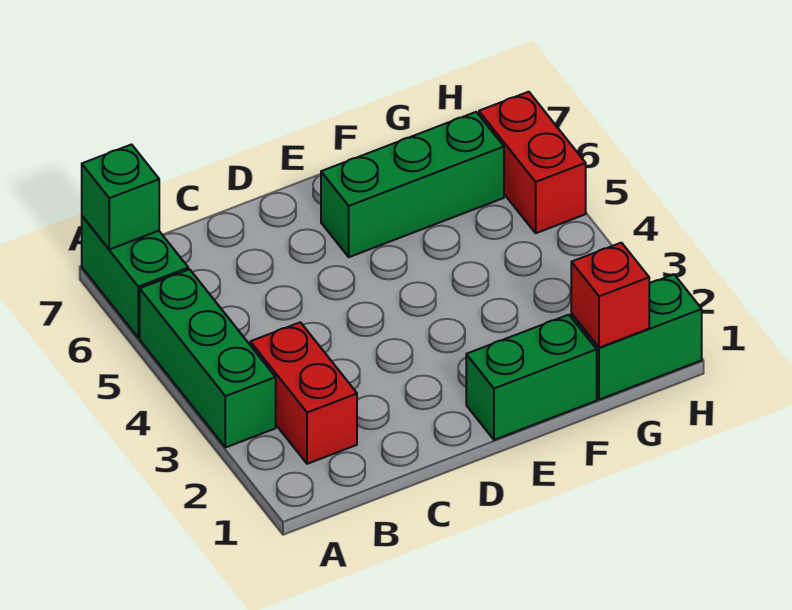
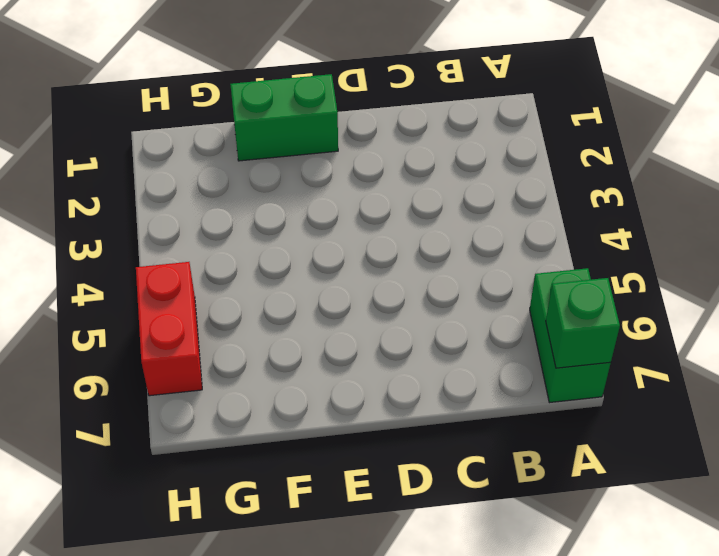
none -> green 1x3 brick [140,269,276,448]
none -> red 1x2 brick [250,322,357,464]

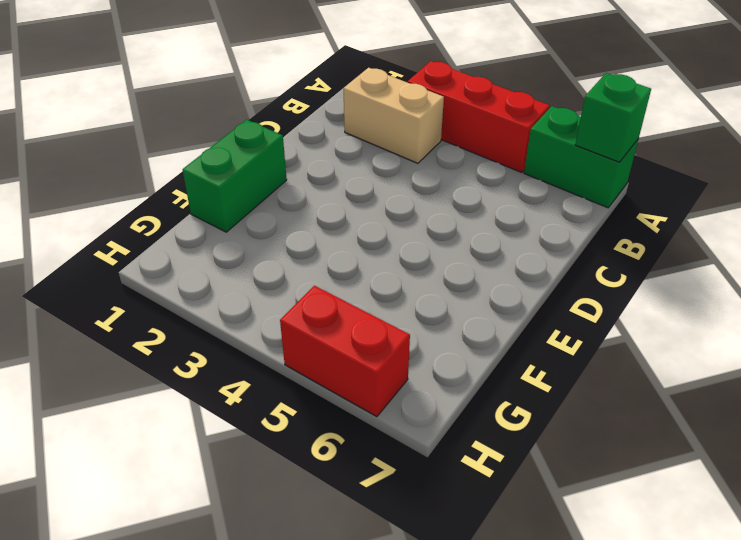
red 1x3 brick [408,61,550,173] -> green 1x3 brick [140,269,276,448]
tan 1x2 brick [344,68,444,163] -> red 1x2 brick [250,322,357,464]
none -> green 1x3 brick [321,112,504,257]
none -> green 1x2 brick [571,274,702,400]

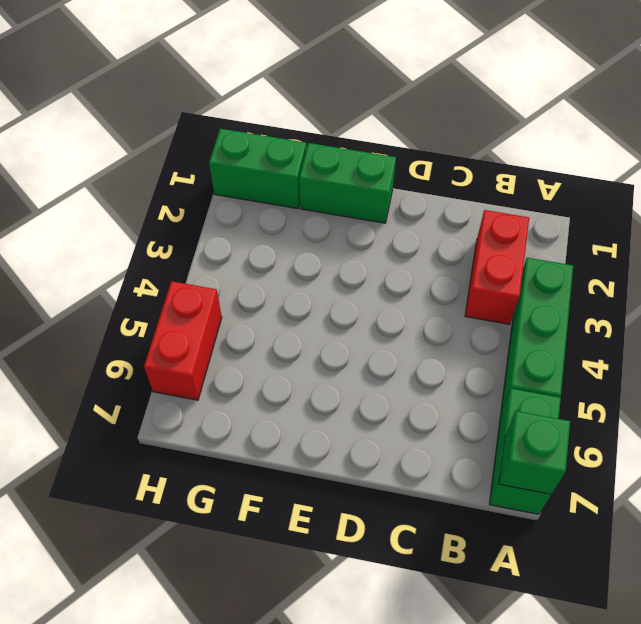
none -> green 1x3 brick [321,112,504,257]
none -> red 1x1 brick [571,243,649,348]

